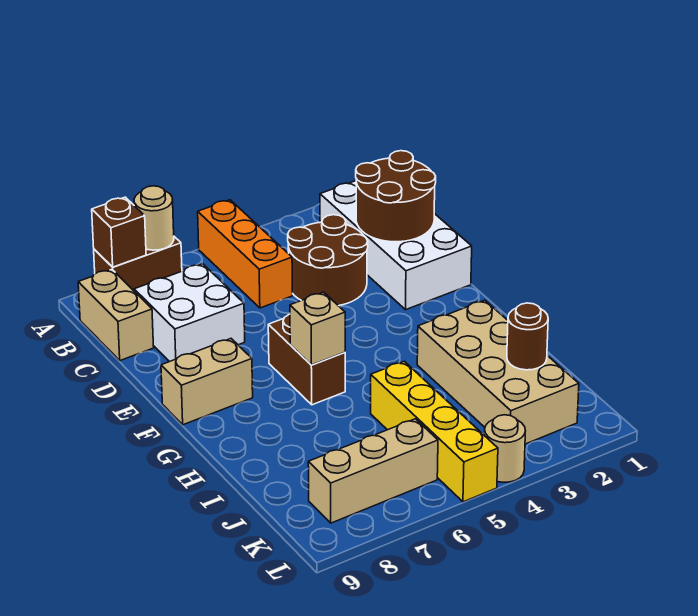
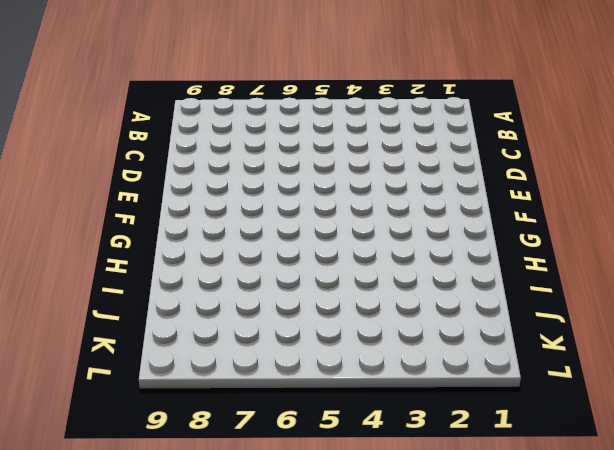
none -> orange 1x3 brick [198,200,293,308]
none -> brown 1x2 brick [94,237,182,291]
none -> white 2x4 brick [320,181,472,310]

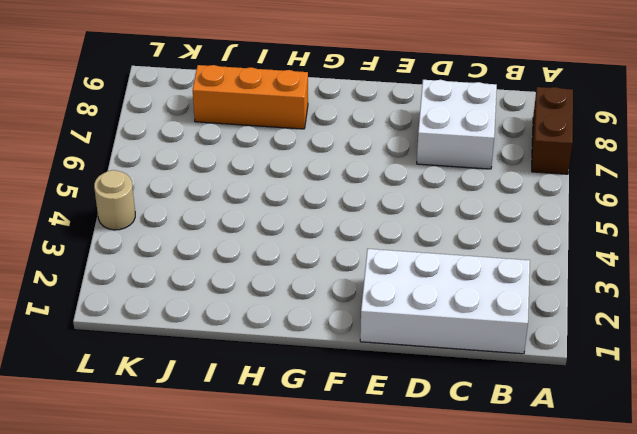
orange 1x3 brick [193,65,308,129] -> orange 1x3 brick moved to [198,200,293,308]
none -> tan 1x2 brick [78,269,154,361]
none -> brown 2x2 round brick [288,215,368,306]
none -> brown 1x2 brick [268,314,345,405]

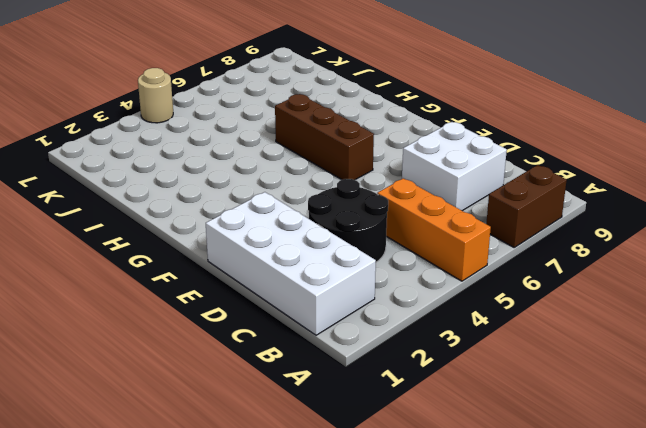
black 2x2 round brick [308,179,388,262] -> brown 2x2 round brick [288,215,368,306]
brown 1x3 brick [275,94,374,180] -> brown 1x2 brick [268,314,345,405]
none -> tan 1x2 brick [78,269,154,361]
none -> tan 1x2 brick [161,339,253,425]
none -> tan 2x4 brick [417,300,579,444]

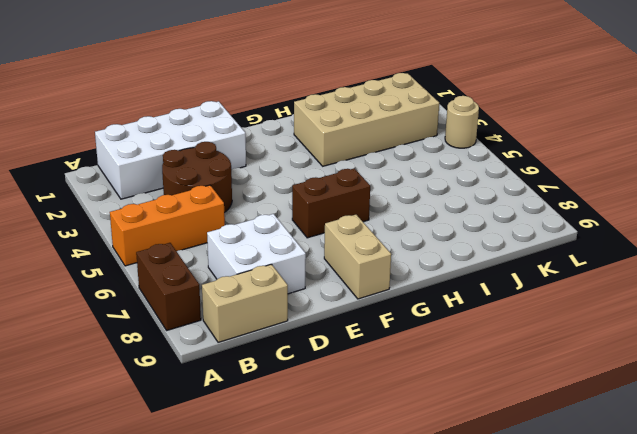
none -> yellow 1x4 brick [371,361,498,502]
none -> tan 1x3 brick [308,419,438,523]
none -> tan 1x1 round brick [134,186,174,250]

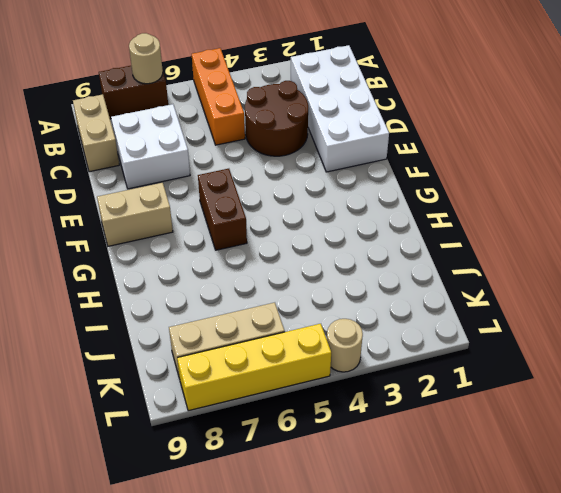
yellow 1x4 brick [177,324,331,411] -> yellow 1x4 brick turned to [371,361,498,502]
none -> tan 2x4 brick [417,300,579,444]
none -> brown 1x1 brick [92,197,146,267]
none -> brown 2x2 round brick [356,151,436,242]

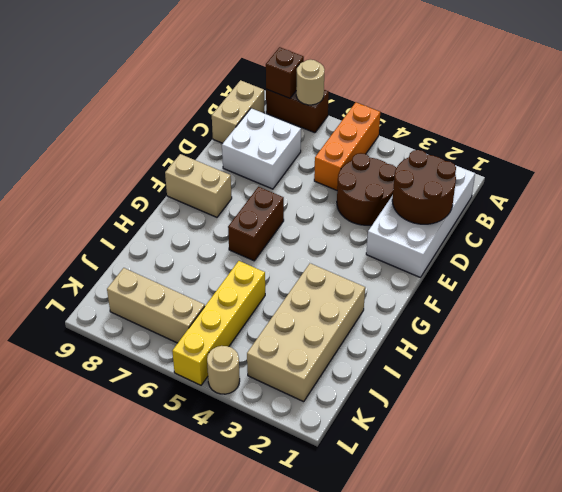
none -> tan 1x1 brick [290,292,345,365]
none -> brown 1x1 round brick [507,303,548,370]

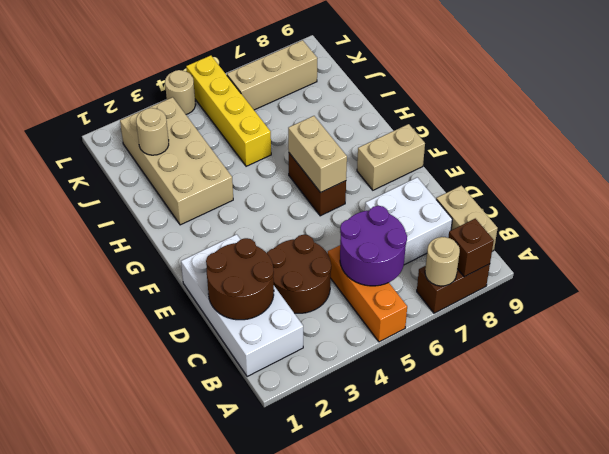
purple 2x2 round brick [340,206,407,286] -> none
tan 1x2 brick [288,116,347,193] -> tan 1x1 brick [290,292,345,365]
tan 1x1 round brick [136,108,169,155] -> brown 1x1 round brick [507,303,548,370]

